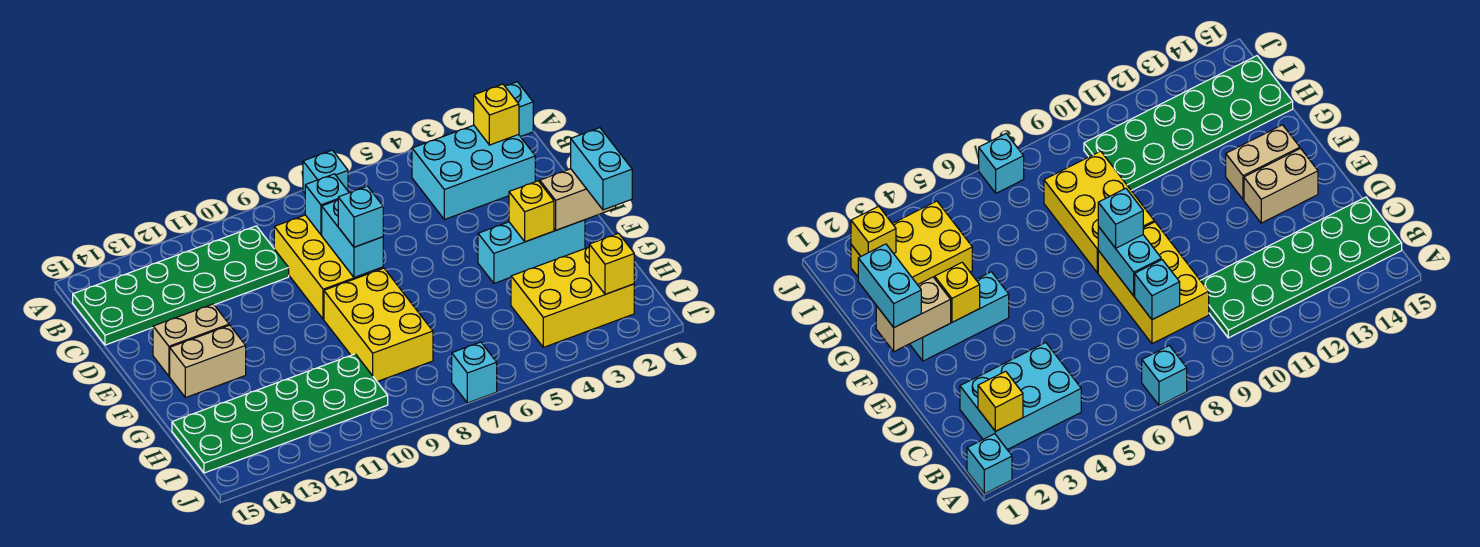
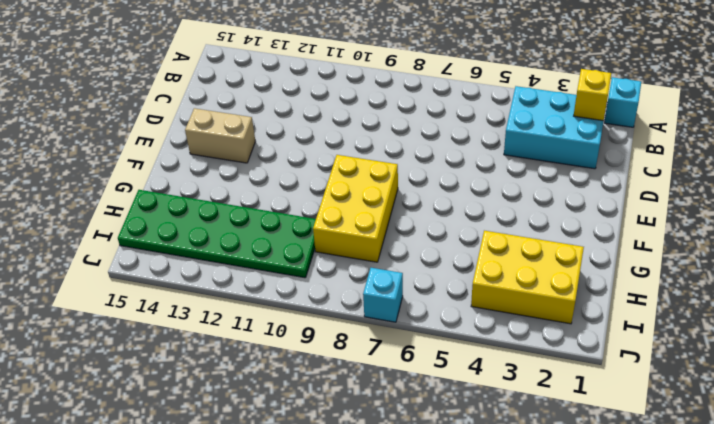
none -> cyan 1x1 brick [303,150,348,193]
none -> green 2x6 plate [73,226,289,345]
none -> yellow 2x3 brick [274,215,383,319]

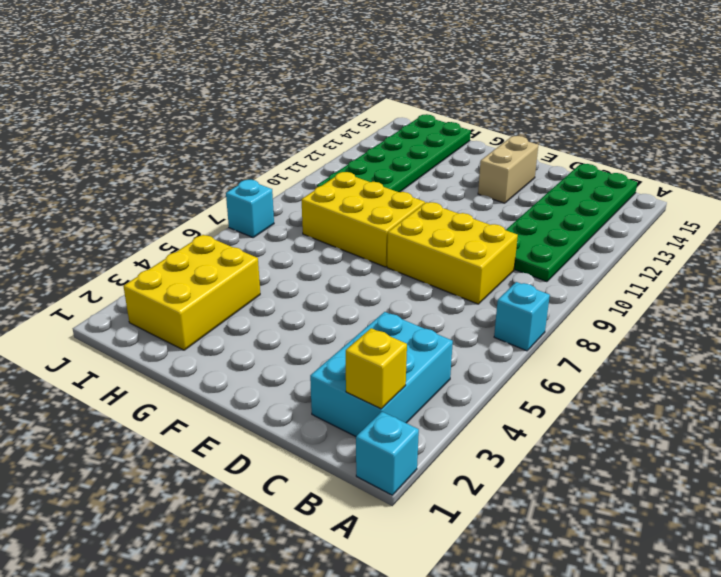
none -> cyan 1x3 brick [478,220,585,283]
none -> tan 1x2 brick [170,325,246,398]
none -> cyan 1x1 brick [305,174,349,235]

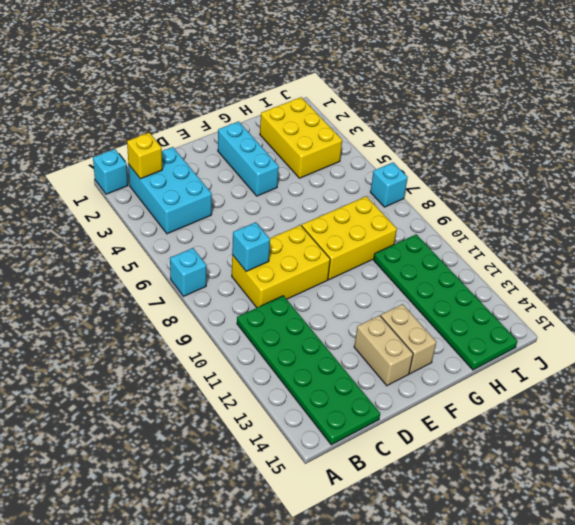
none -> cyan 1x2 brick [322,200,383,278]
none -> tan 1x2 brick [540,169,616,230]
none -> yellow 1x1 brick [509,181,554,242]

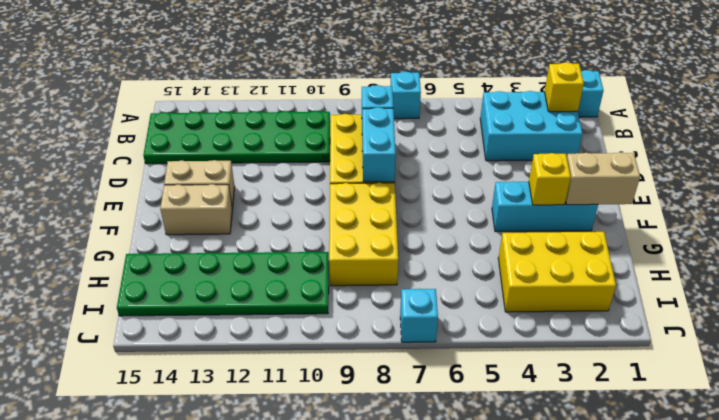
none -> yellow 1x1 brick [589,233,634,294]
none -> cyan 1x1 brick [338,186,383,247]
none -> cyan 1x2 brick [571,128,632,210]

